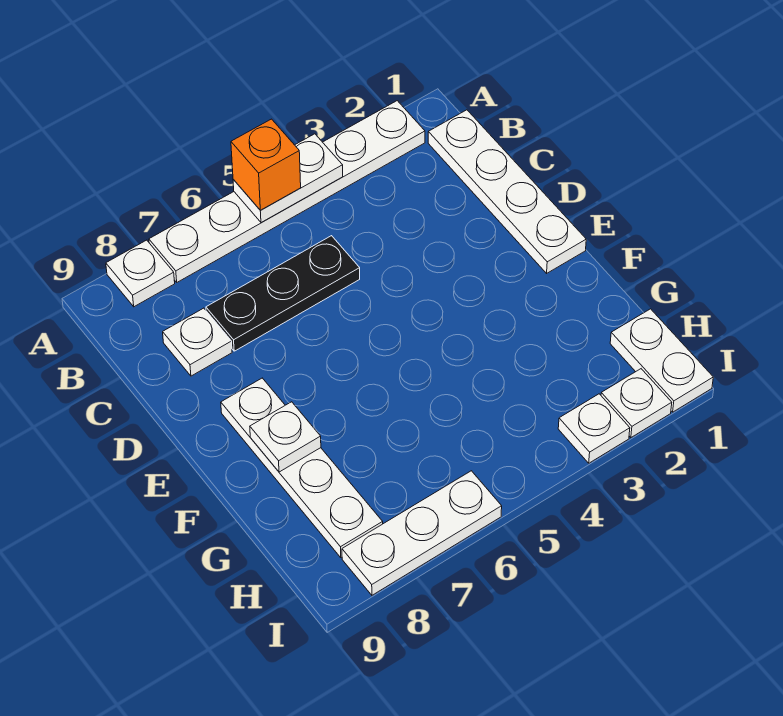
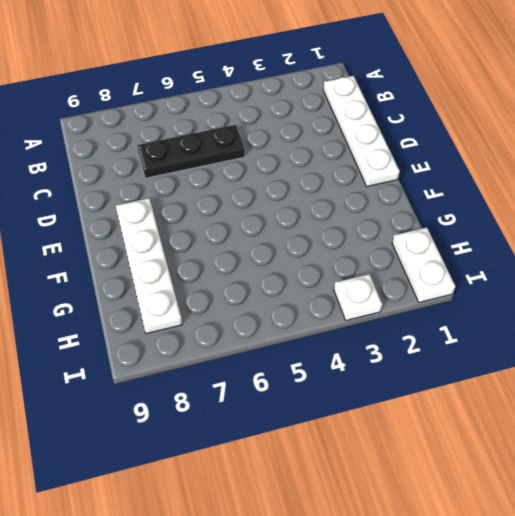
none -> white 1x6 plate [149,101,425,282]
none -> white 1x1 plate [106,240,175,307]
none -> white 1x1 plate [163,308,232,376]

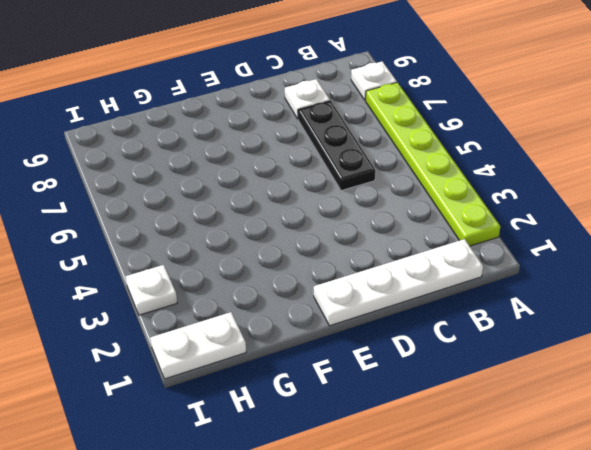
lime 1x6 plate [366,82,500,246] -> white 1x6 plate [149,101,425,282]
none -> white 1x4 plate [221,378,383,557]
none -> white 1x1 plate [601,369,672,437]
none -> white 1x3 plate [342,471,502,595]

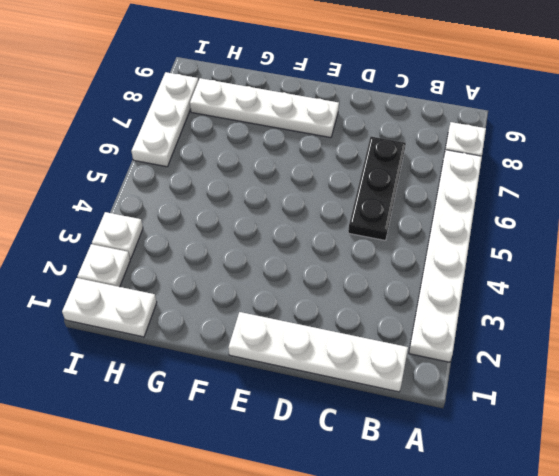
none -> white 1x1 plate [163,308,232,376]
none -> white 1x2 plate [233,134,343,223]
none -> white 1x1 plate [250,402,321,472]

